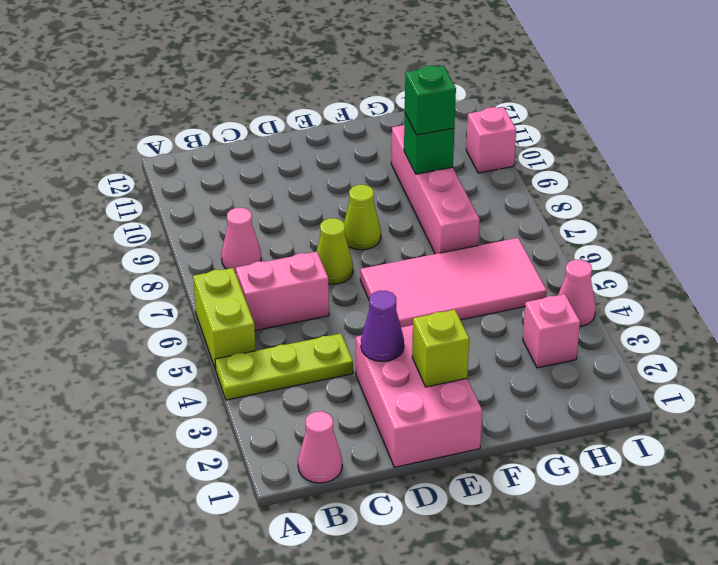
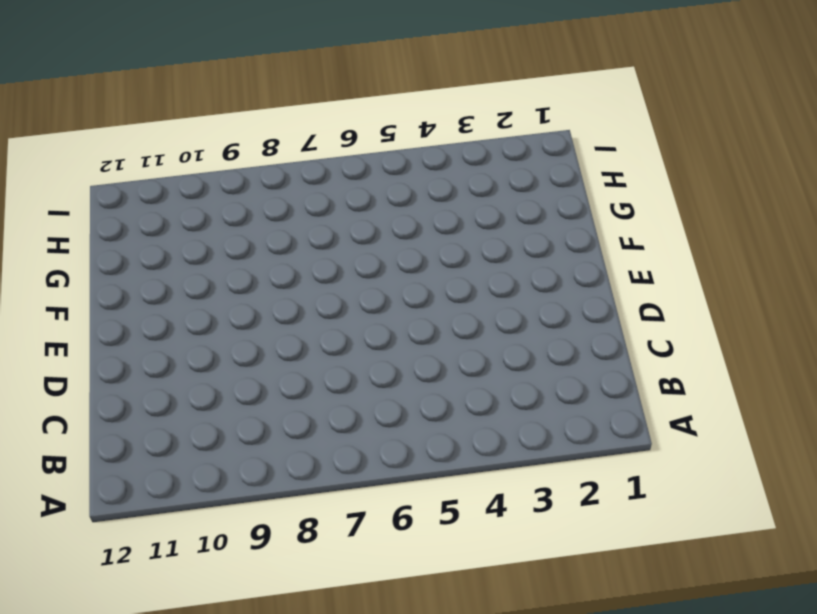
none -> lime 1x3 plate [215,334,353,400]
none -> lime 1x2 brick [193,268,256,370]
none -> pink 1x1 cone [298,411,342,483]

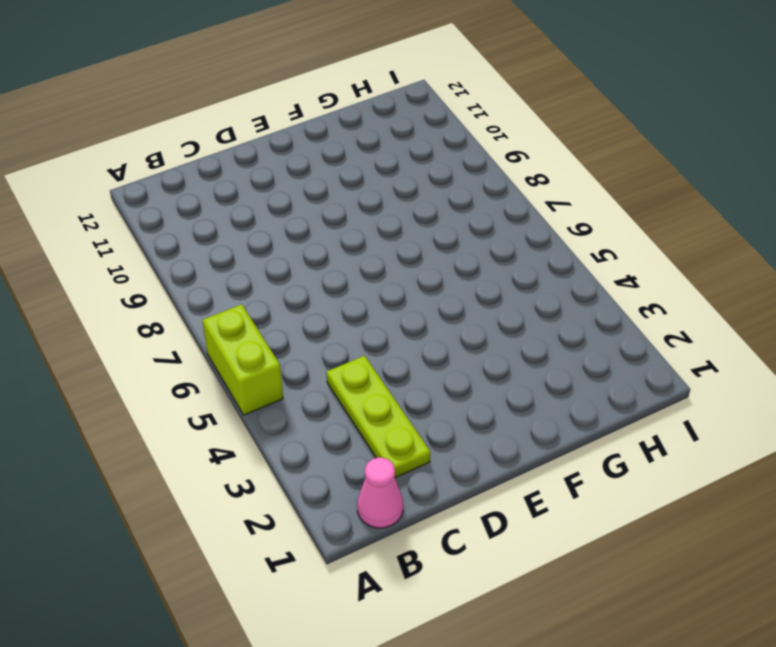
lime 1x3 plate [326,356,430,478] -> lime 1x3 plate turned to [215,334,353,400]
none -> pink 1x2 brick [236,252,329,331]
none -> pink 1x1 cone [221,208,261,273]
none -> pink 2x3 brick [356,325,482,467]

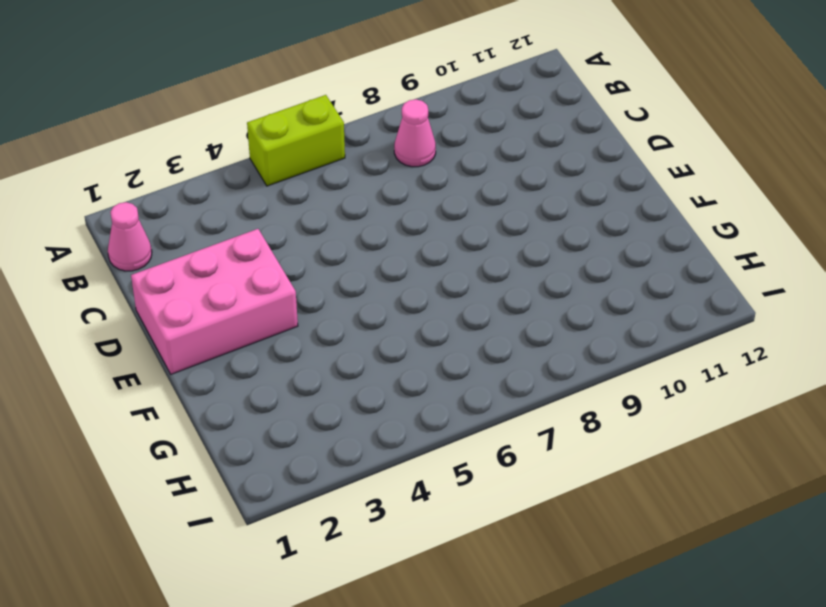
none -> lime 1x3 plate [215,334,353,400]
none -> pink 1x2 brick [236,252,329,331]
none -> lime 1x1 cone [316,218,353,284]

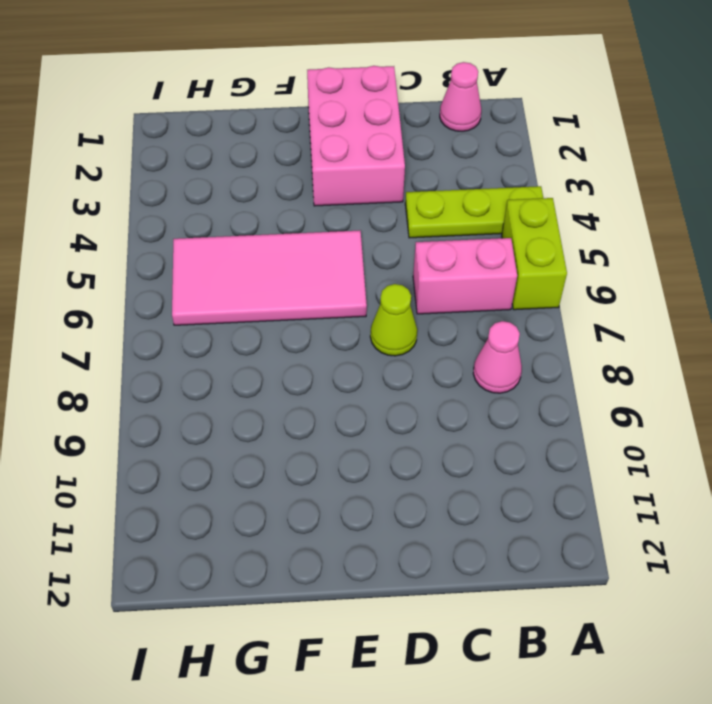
none -> lime 1x1 cone [344,185,381,250]
none -> pink 1x4 brick [391,125,480,254]
none -> pink 1x1 brick [523,294,580,368]

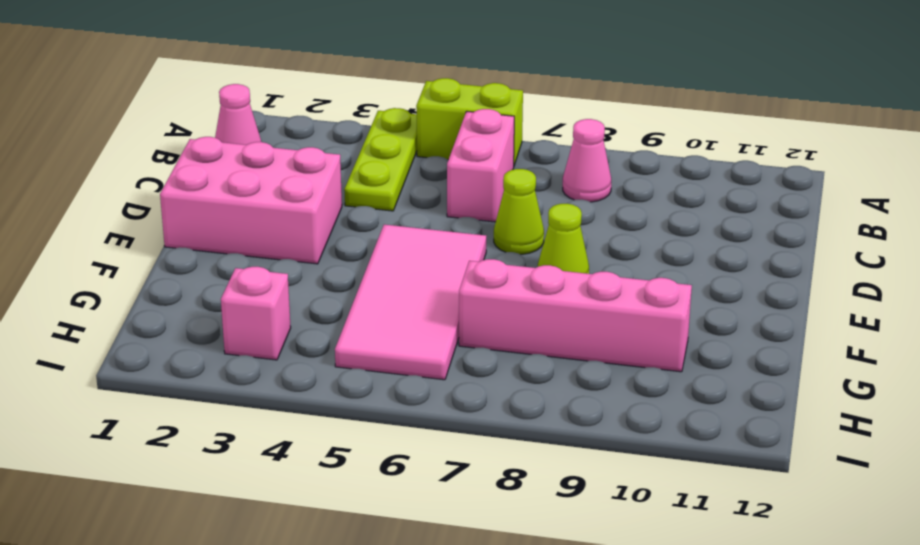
none -> pink 1x1 cone [558,260,596,326]
none -> pink 1x1 brick [466,107,516,173]
none -> purple 1x1 cone [361,291,404,361]

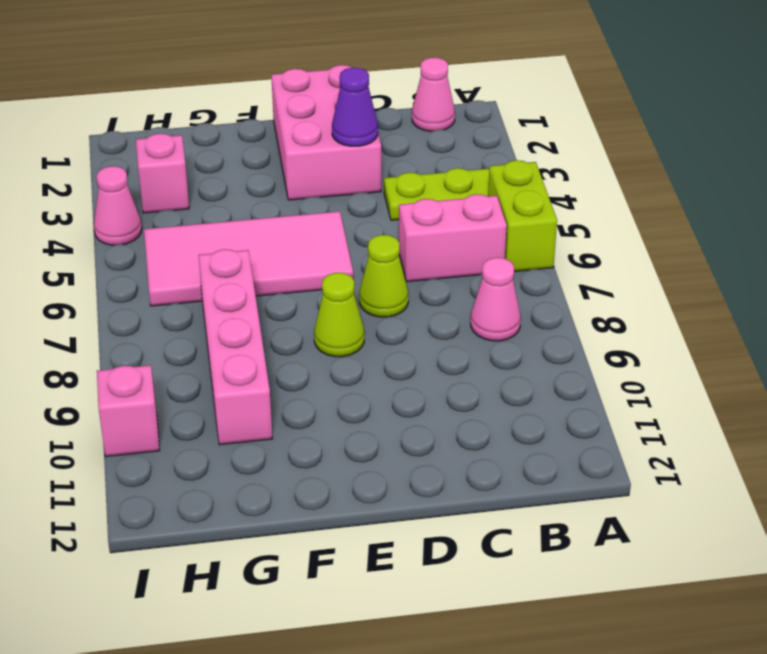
none -> lime 1x1 brick [412,310,469,387]
none -> green 1x1 brick [404,114,454,174]
none -> green 1x1 brick [405,66,456,135]

